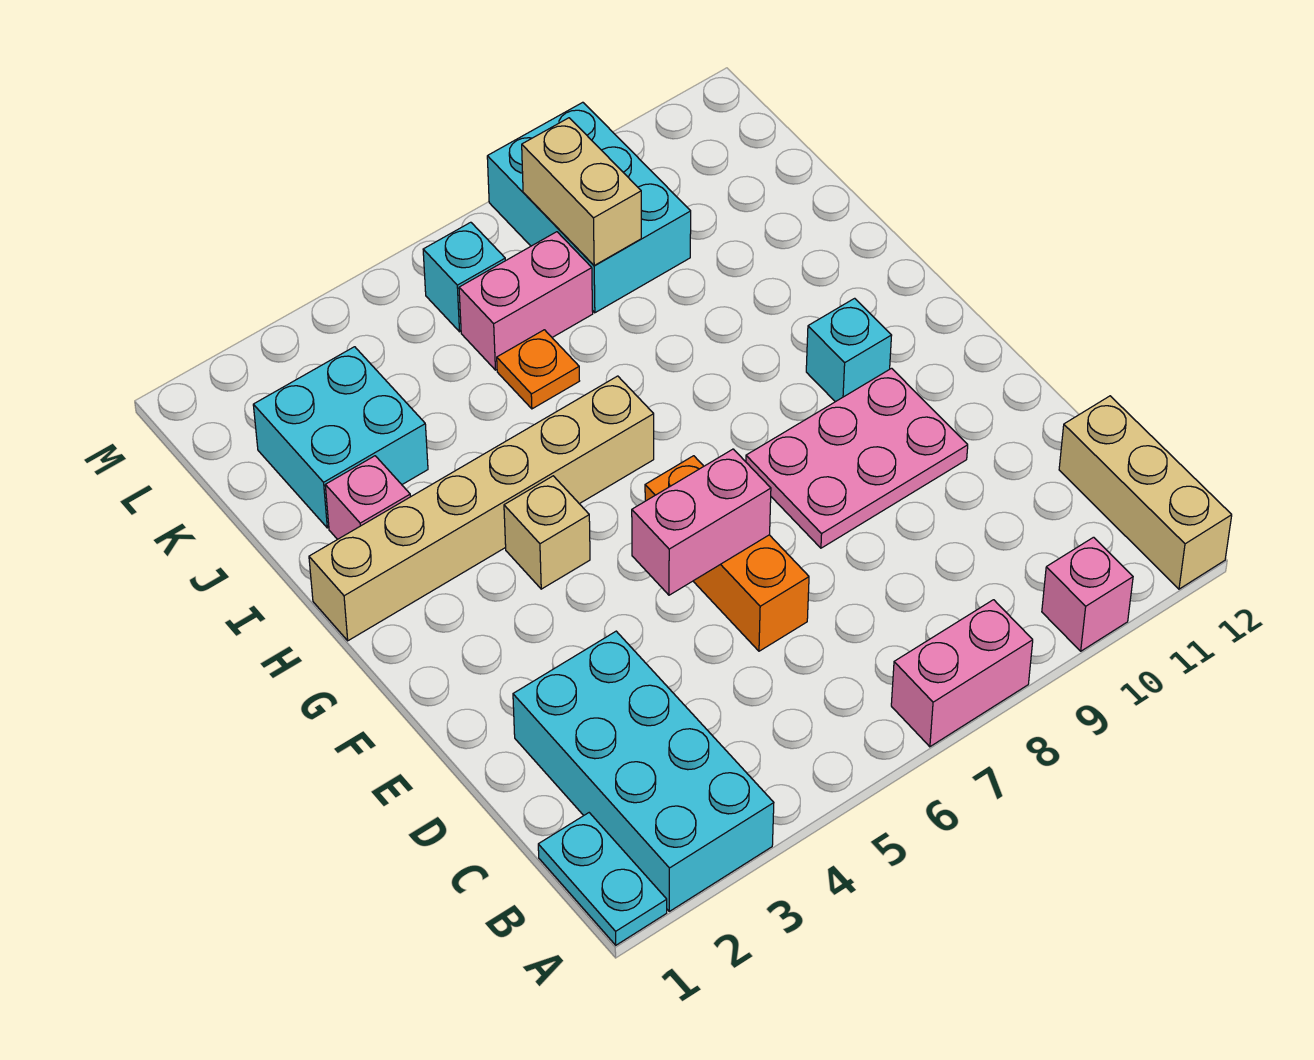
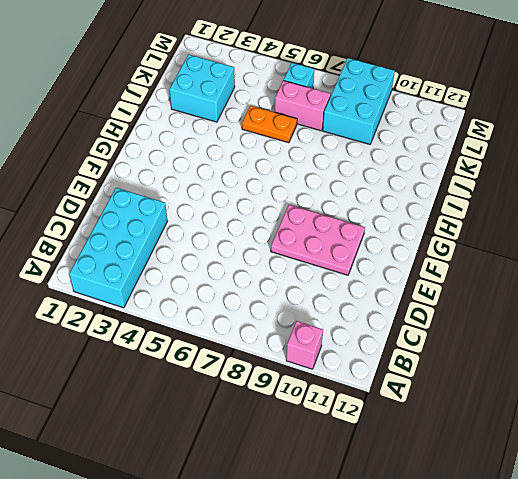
orange 1x2 plate [242,106,297,143] -> orange 1x1 plate [497,330,579,409]
none -> cyan 1x2 plate [538,813,667,945]
none -> pink 1x2 brick [891,600,1033,747]
none -> tan 1x3 brick [1059,396,1232,589]

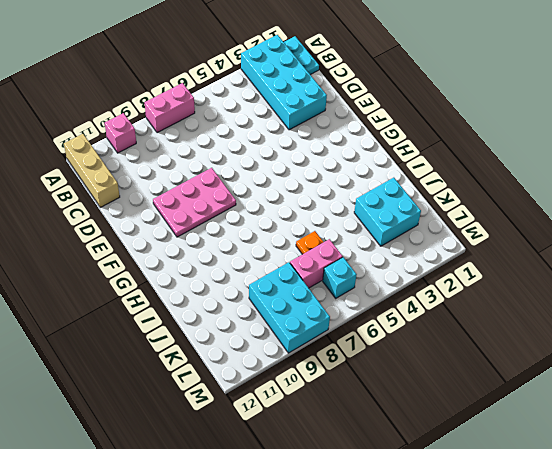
none -> orange 1x3 brick [645,456,809,651]
none -> tan 1x1 brick [504,476,590,589]
none -> cyan 1x1 brick [806,298,892,402]

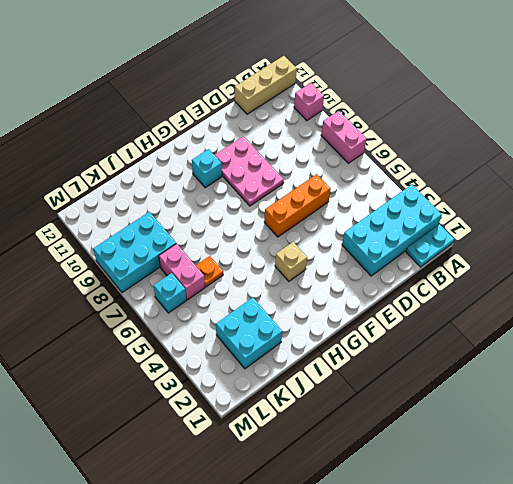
none -> tan 1x6 brick [309,376,654,641]
none -> pink 1x1 brick [325,456,410,539]
none -> pink 1x2 brick [632,449,771,595]

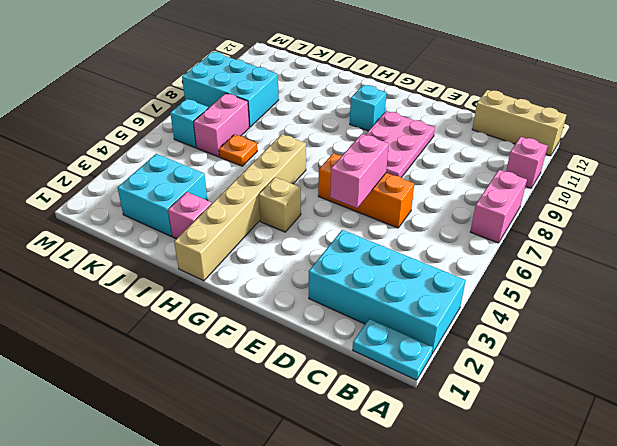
none -> tan 1x2 brick [522,118,641,265]

